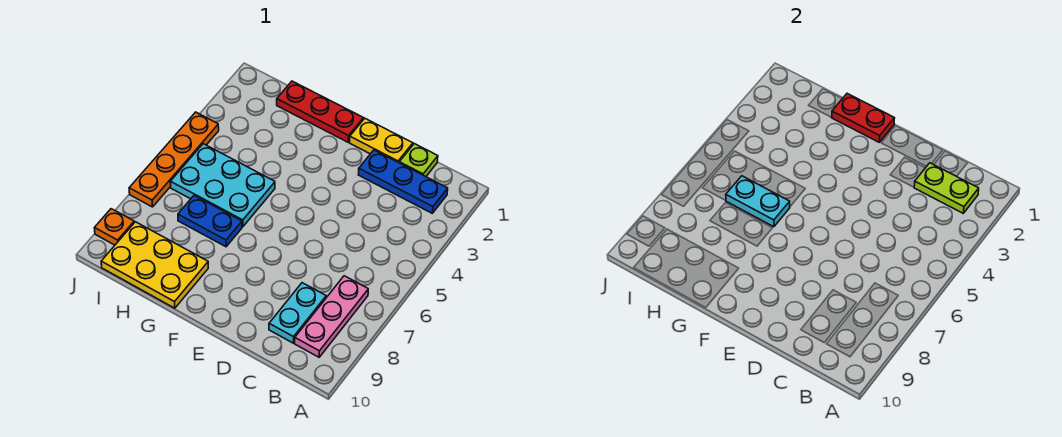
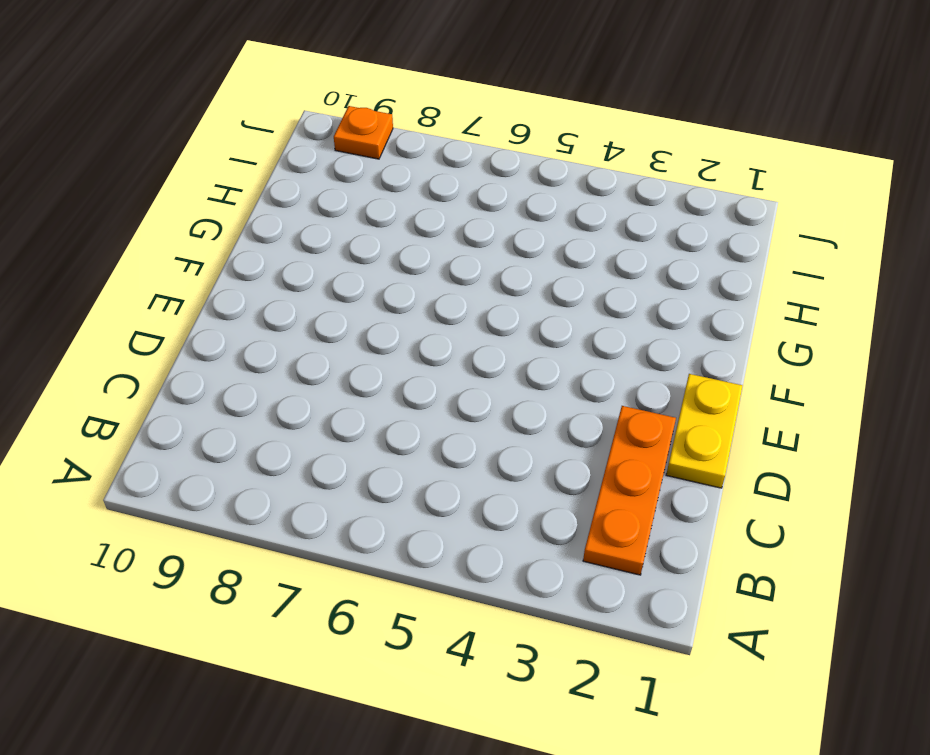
orange 1x3 plate [583,406,676,575] -> blue 1x3 plate [359,150,448,213]
none -> pink 1x3 plate [295,276,368,357]
none -> lime 1x1 plate [399,144,438,176]
none -> cyan 1x2 plate [269,283,326,343]

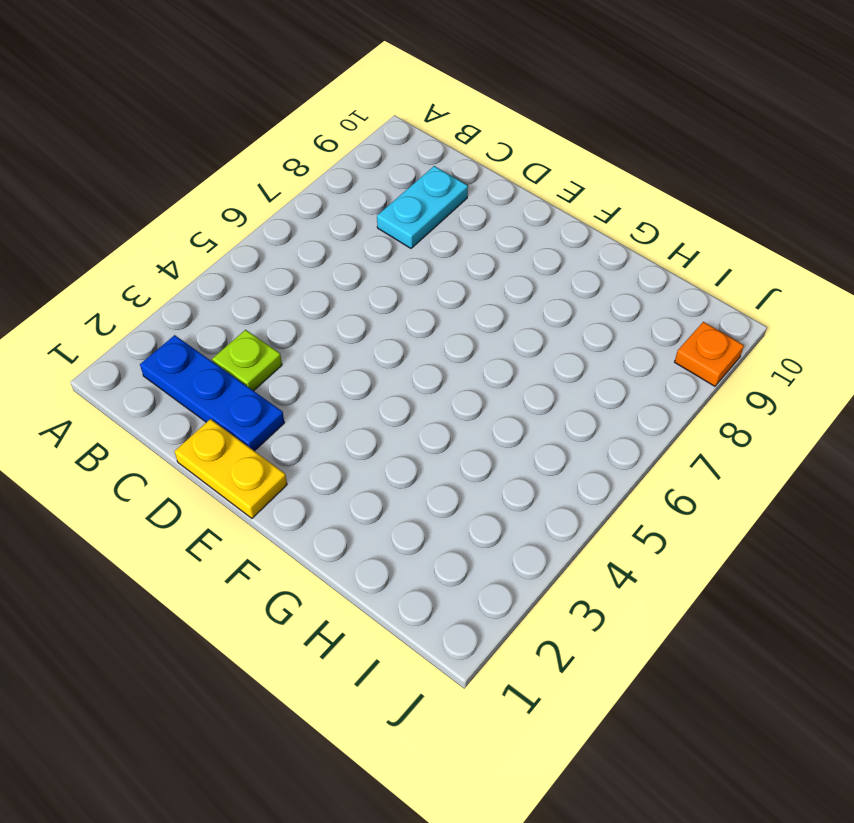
lime 1x1 plate [212,330,282,391] -> lime 1x1 plate moved to [399,144,438,176]
none -> pink 1x3 plate [295,276,368,357]
none -> red 1x3 plate [277,81,364,142]
none -> cyan 2x3 plate [170,144,275,227]

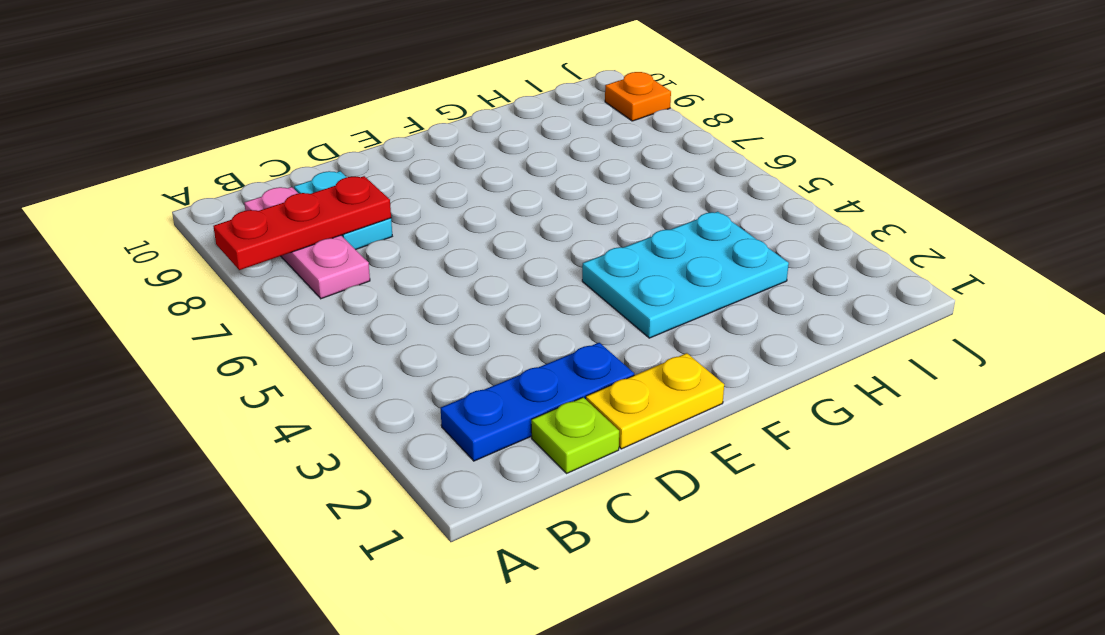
red 1x3 plate [213,176,391,270] -> red 1x3 plate moved to [277,81,364,142]
cyan 2x3 plate [582,212,789,338] -> cyan 2x3 plate moved to [170,144,275,227]
none -> blue 1x2 plate [178,196,242,247]
none -> yellow 2x3 plate [101,222,208,308]
none -> orange 1x4 plate [129,112,219,207]

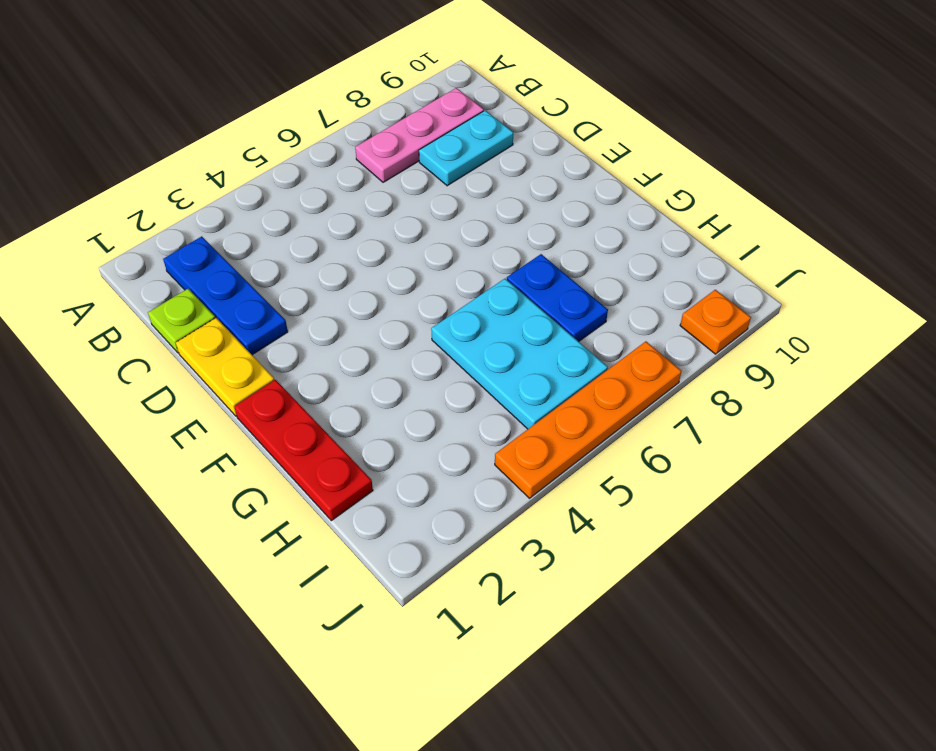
none -> yellow 2x3 plate [101,222,208,308]
none -> lime 1x2 plate [914,163,979,213]
none -> red 1x2 plate [832,94,895,142]

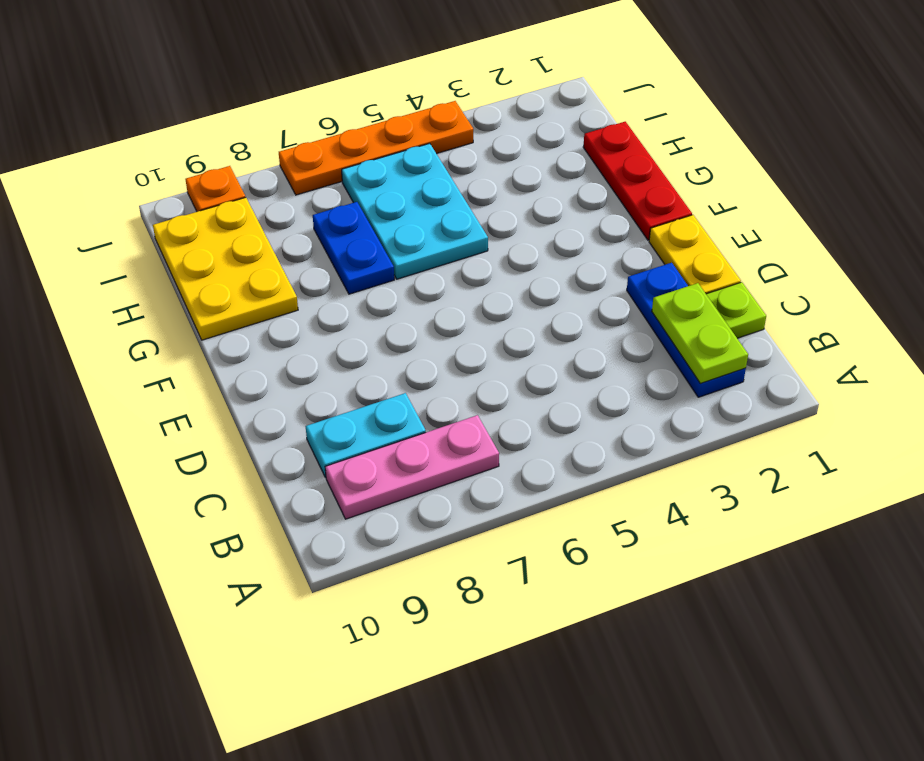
none -> red 1x2 plate [832,94,895,142]
none -> cyan 1x2 plate [726,176,790,227]

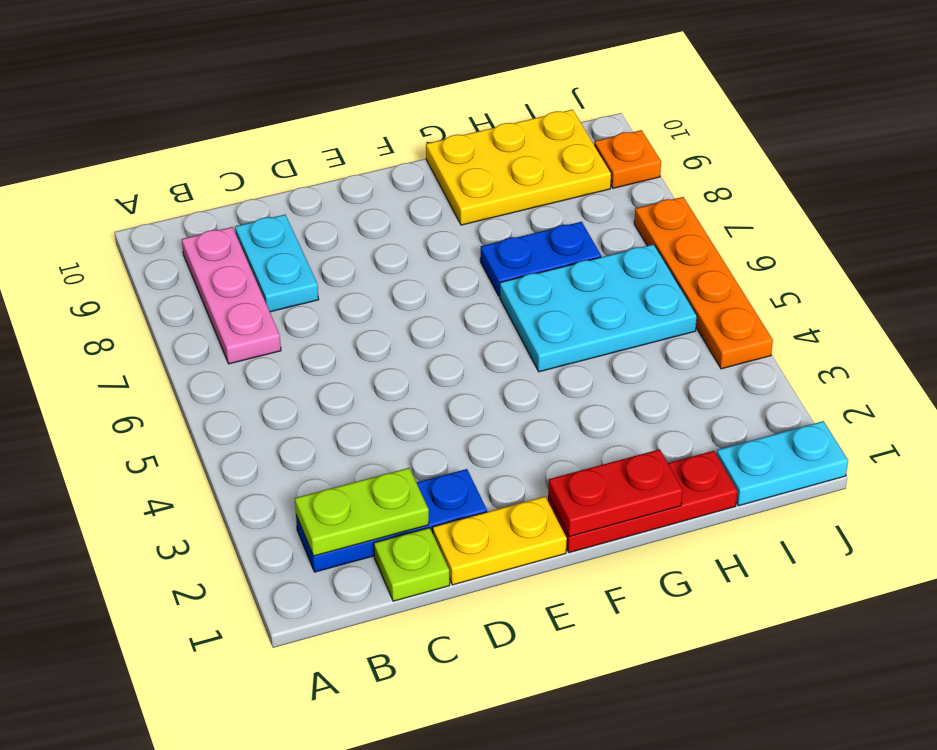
cyan 1x2 plate [716,421,848,506] -> cyan 1x2 plate moved to [726,176,790,227]

